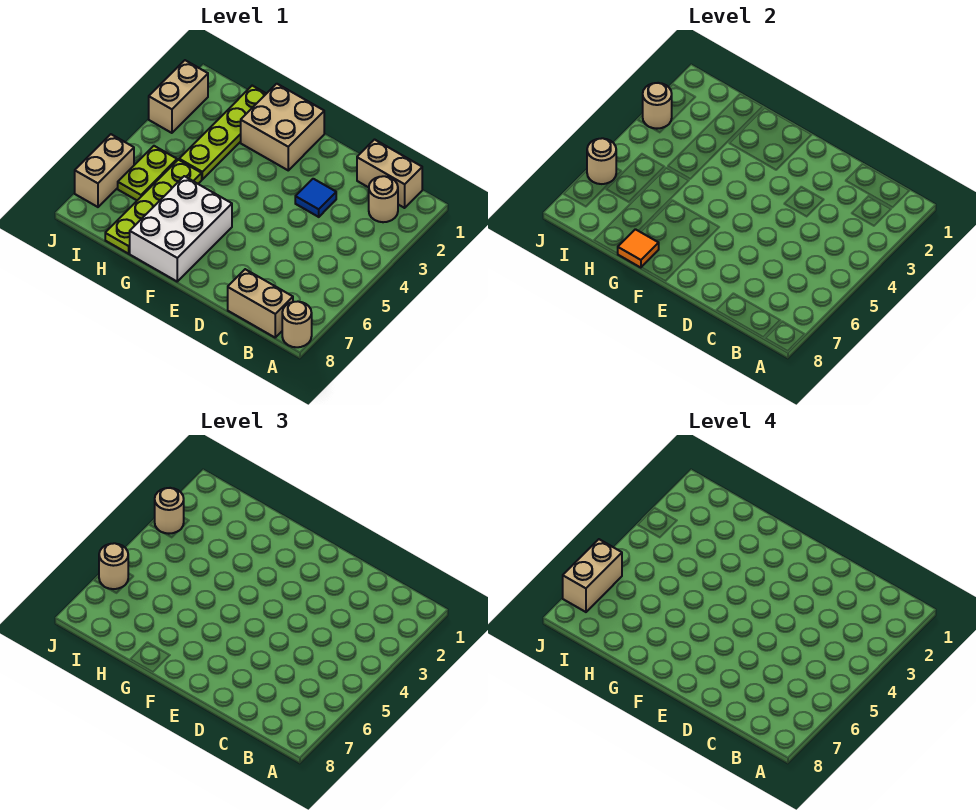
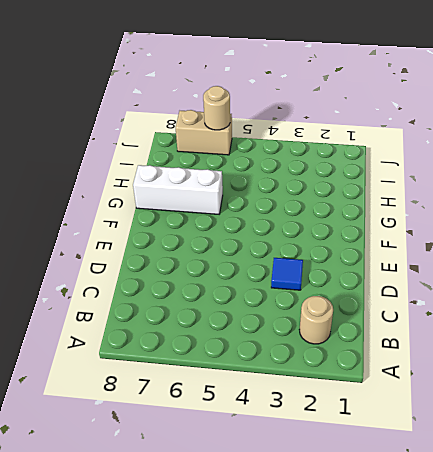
white 1x3 brick [133,165,223,214] -> white 2x3 brick [130,176,232,281]
none -> tan 1x1 round brick [282,302,312,347]
none -> tan 1x2 brick [357,140,422,208]
none -> tan 1x2 brick [228,269,293,337]

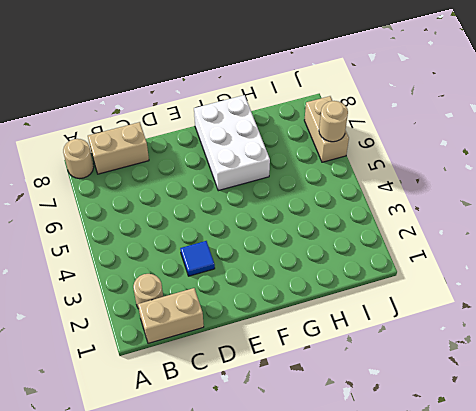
none -> tan 2x2 brick [241,84,324,170]
none -> lime 1x4 plate [179,86,266,179]
none -> lime 1x4 plate [105,160,202,254]

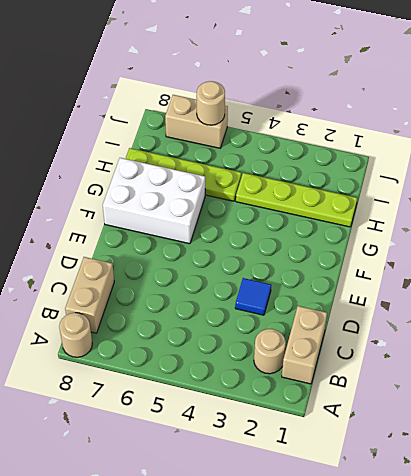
none -> tan 2x2 brick [241,84,324,170]
none -> lime 1x2 plate [118,146,177,200]
none -> tan 1x2 brick [149,60,208,133]

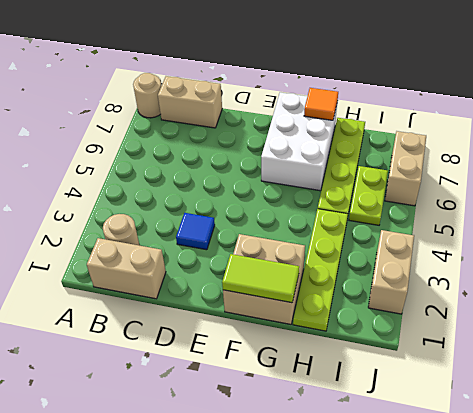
lime 1x2 tile [222,254,299,303] -> none
none -> tan 1x1 round brick [643,83,672,129]
none -> tan 1x1 round brick [587,138,616,184]
none -> tan 1x1 round brick [155,488,184,534]

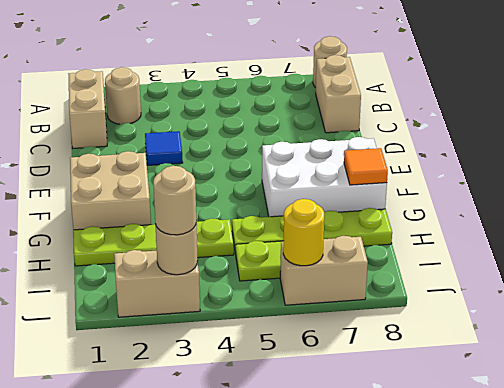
yellow 1x1 round brick [283,199,324,266] -> tan 1x1 round brick [587,138,616,184]
none -> tan 1x1 round brick [99,543,128,589]
none -> tan 1x2 brick [563,539,622,612]

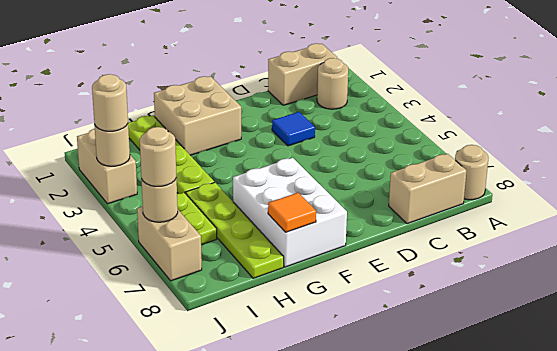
none -> tan 1x2 brick [563,539,622,612]

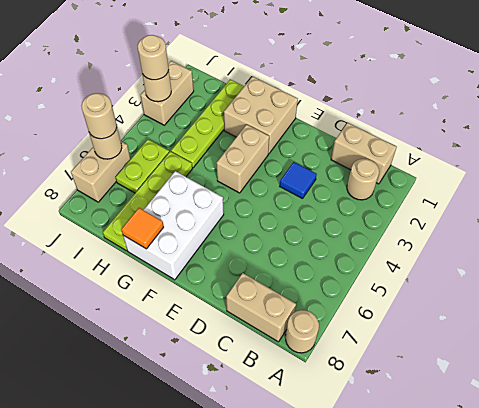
tan 1x2 brick [217,124,269,193] -> tan 1x2 brick moved to [563,539,622,612]

